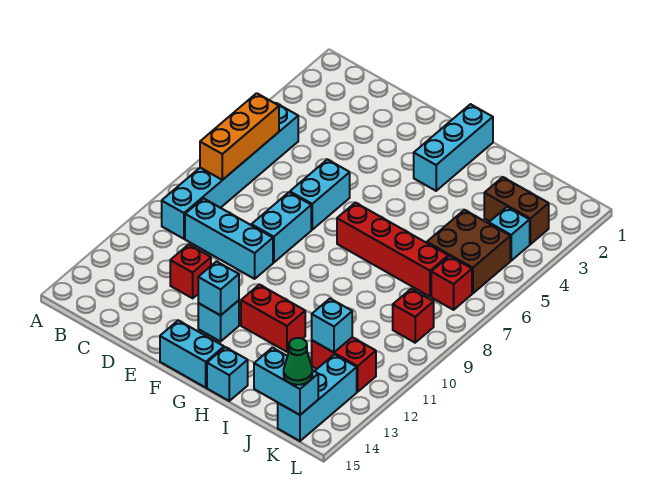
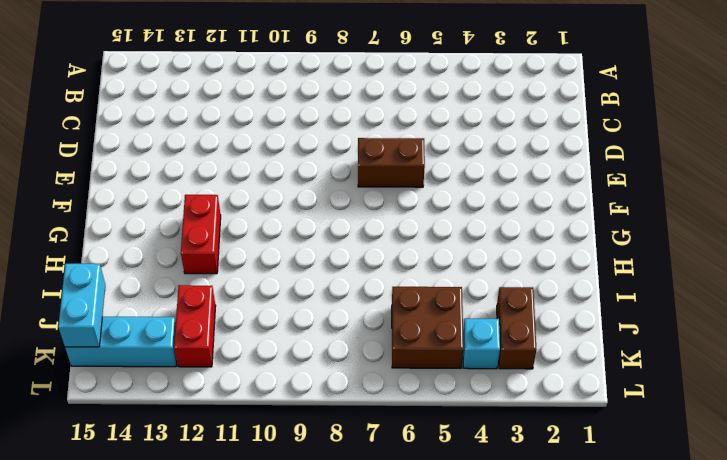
brown 1x2 brick [358,138,425,187] -> cyan 1x2 brick [290,159,350,230]
none -> cyan 1x6 brick [162,103,298,239]
none -> cyan 1x3 brick [185,198,273,279]
none -> red 1x1 brick [170,244,211,298]

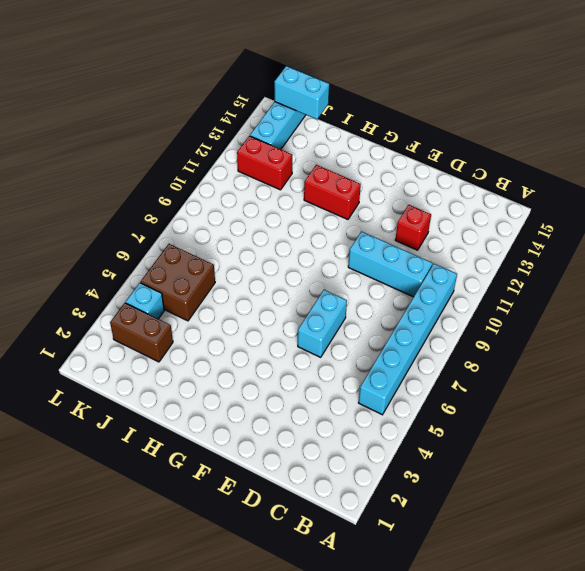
none -> cyan 1x2 brick [251,192,311,263]
none -> cyan 1x1 brick [198,300,239,341]
none -> cyan 1x2 brick [160,320,224,388]

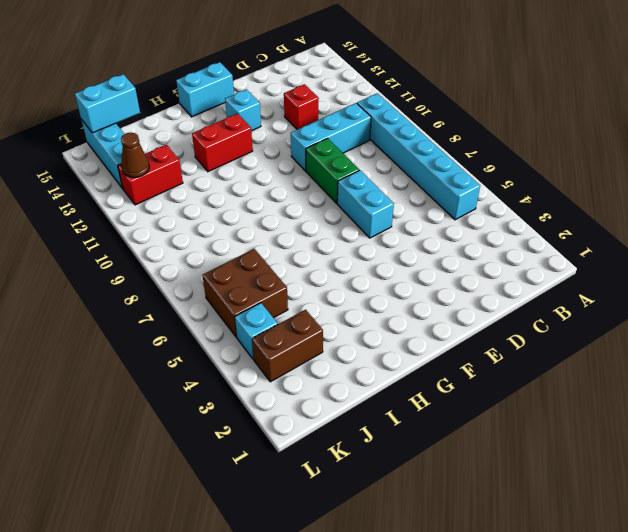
green 1x2 brick [306,138,359,203] -> cyan 1x2 brick [251,192,311,263]
brown 1x1 cone [121,133,149,178] -> none
none -> cyan 1x3 brick [414,104,493,191]
none -> red 1x4 brick [337,203,448,296]
none -> cyan 1x1 brick [207,347,248,401]

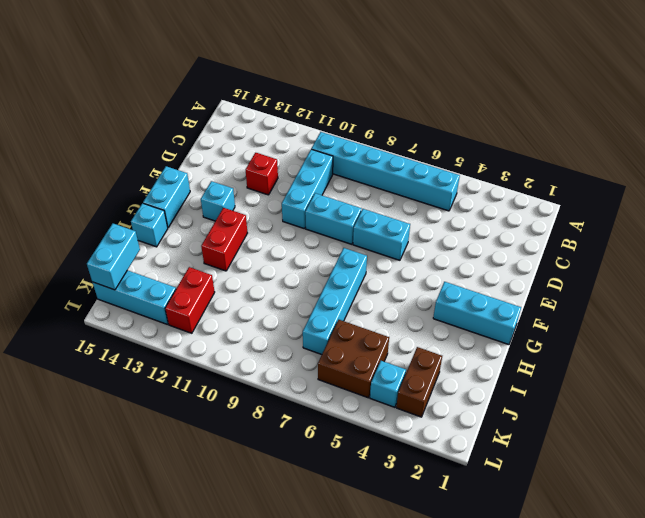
cyan 1x4 brick [303,248,367,355] -> red 1x4 brick [337,203,448,296]
none -> red 1x1 brick [431,256,472,310]
none -> red 1x1 brick [393,289,434,343]
none -> orange 1x3 brick [200,93,279,180]

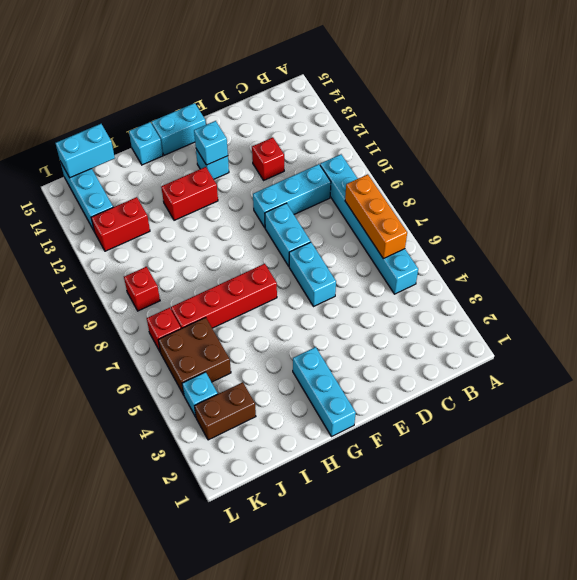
none -> cyan 1x1 brick [312,299,352,352]
none -> green 1x1 cone [284,338,312,385]

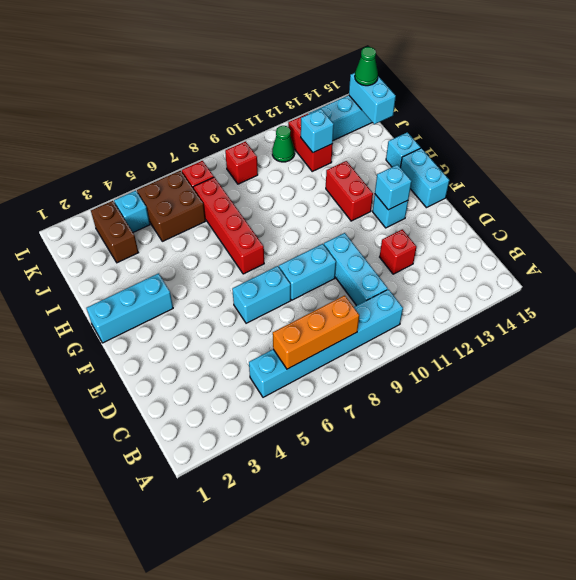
green 1x1 cone [272,126,295,162] -> none

